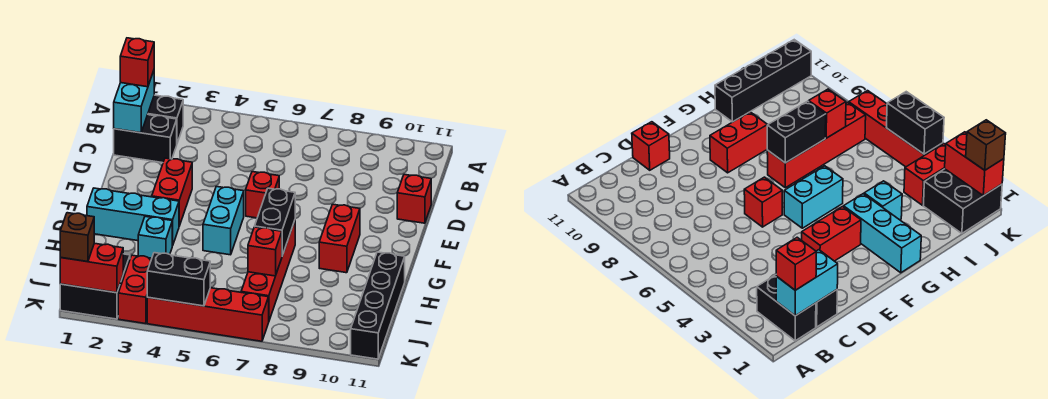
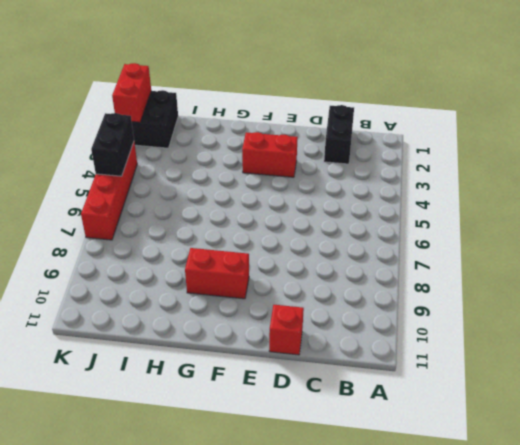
none -> black 1x2 brick [148,95,183,143]
none -> red 1x1 brick [246,172,279,218]
none -> cyan 1x2 brick [203,186,244,255]

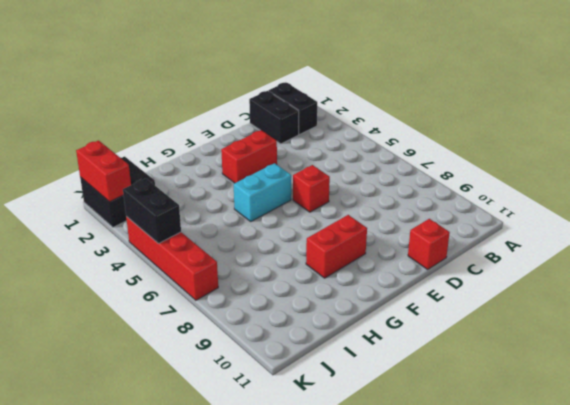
none -> cyan 1x3 brick [87,188,179,246]
none -> red 1x4 brick [241,221,295,320]
none -> cyan 1x1 brick [138,216,172,258]

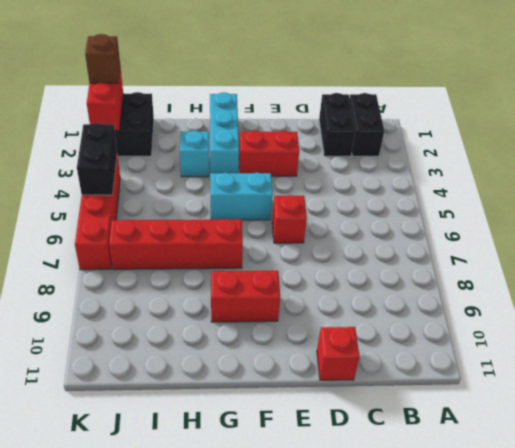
none -> black 1x4 brick [351,252,405,359]
none -> red 1x2 brick [118,255,152,324]
none -> cyan 1x2 brick [114,71,154,133]

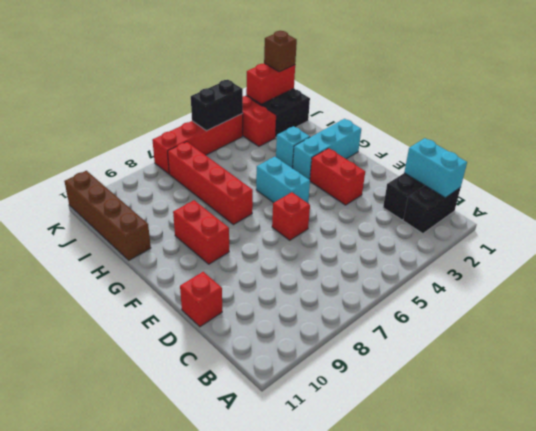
brown 1x4 brick [64,171,151,260] -> black 1x4 brick [351,252,405,359]
none -> black 1x2 brick [255,188,295,255]
none -> red 1x1 brick [248,227,282,276]
none -> red 1x1 brick [120,38,154,87]

